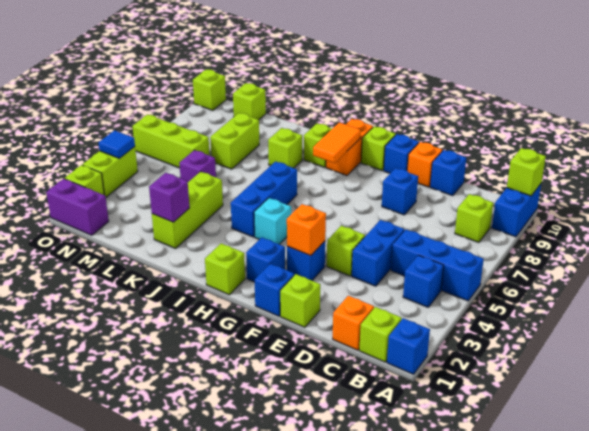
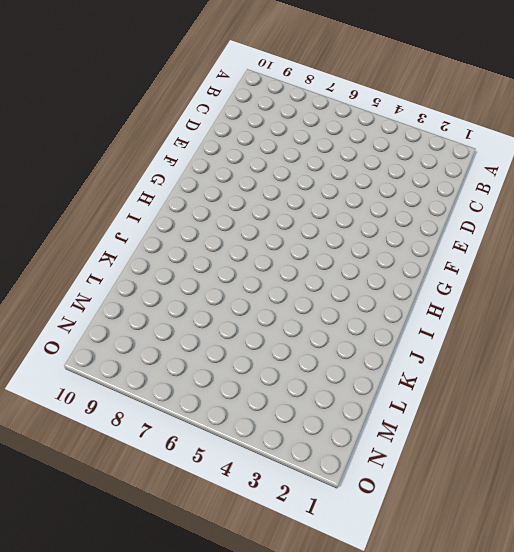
none -> blue 1x1 brick [387,318,430,374]
none -> blue 1x3 brick [391,230,484,301]
none -> blue 1x2 brick [492,184,541,237]
none -> lime 1x1 brick [359,307,402,362]

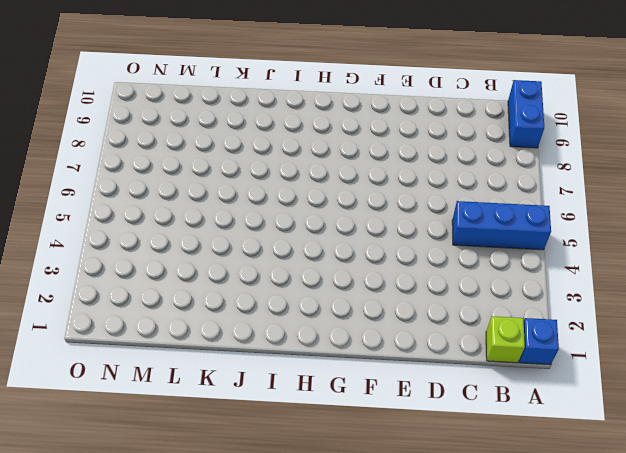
none -> blue 1x1 brick [403,255,444,307]
none -> lime 1x1 brick [455,194,493,243]
none -> orange 1x1 brick [333,296,374,350]
none -> blue 1x2 brick [352,220,404,286]

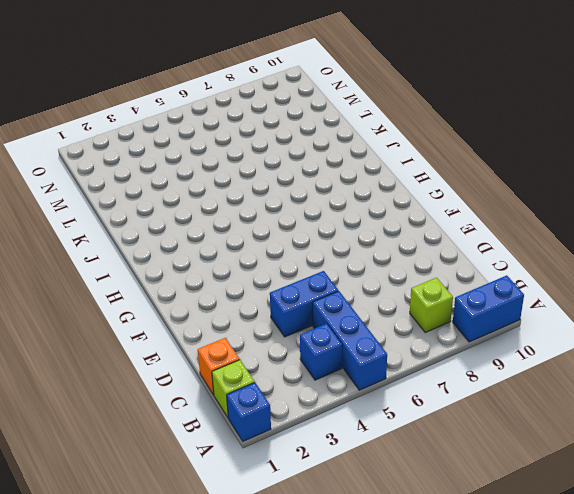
none -> blue 1x1 brick [430,150,466,196]
none -> lime 1x1 brick [280,274,320,327]
none -> lime 1x1 brick [327,226,365,276]
none -> blue 1x1 brick [382,168,418,215]

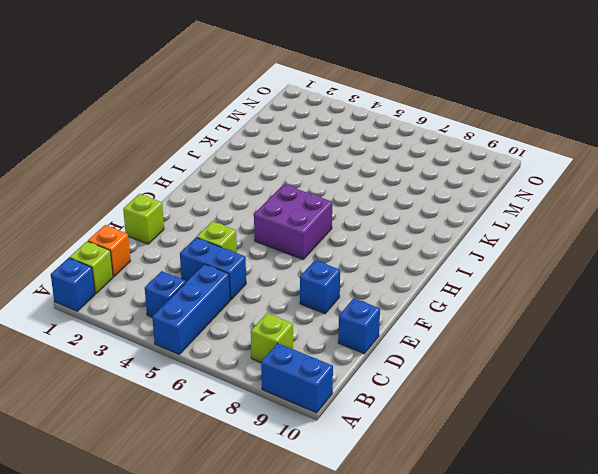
purple 2x2 brick [254,184,332,259] -> none
none -> orange 1x1 brick [407,142,442,187]
none -> blue 1x1 brick [255,264,294,316]
none -> blue 1x1 brick [287,241,325,280]
none -> blue 1x1 brick [384,134,419,173]

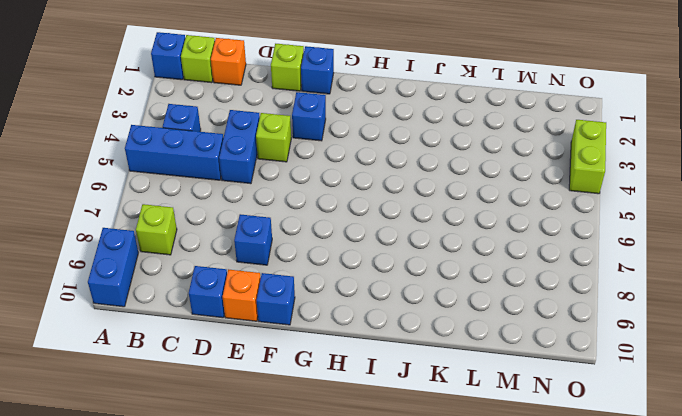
none -> blue 1x1 brick [246,237,285,282]
none -> lime 1x1 brick [361,126,396,171]
none -> lime 1x1 brick [205,243,245,295]
none -> cyan 1x1 brick [254,198,291,244]

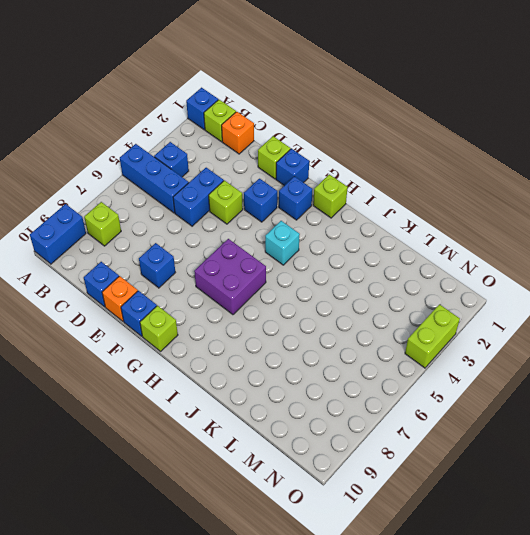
purple 2x2 brick [194,239,266,315] -> none
none -> orange 1x2 brick [326,119,373,176]
none -> blue 1x3 brick [231,162,297,237]
none -> lime 1x1 brick [304,123,332,168]
none -> lime 1x1 brick [268,128,302,168]

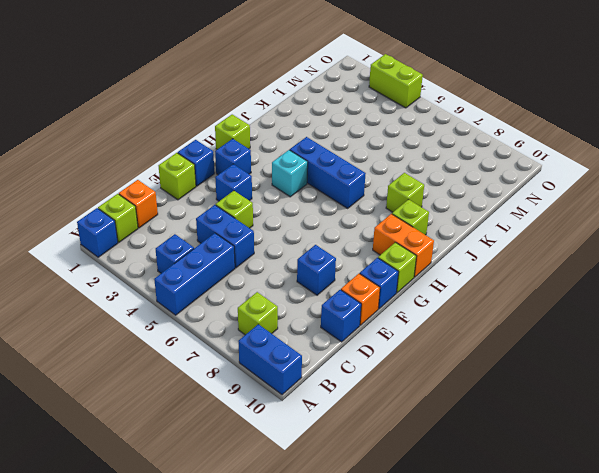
none -> lime 1x3 brick [152,172,223,248]
none -> purple 1x1 brick [179,150,216,182]
none -> lime 1x2 brick [210,113,259,169]
none -> lime 1x3 brick [132,115,210,168]

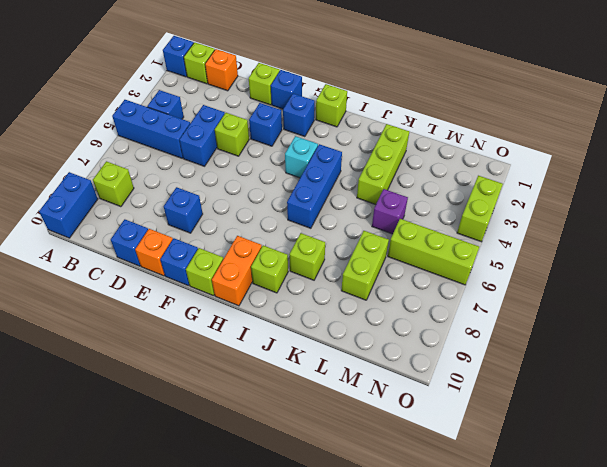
none -> lime 1x1 brick [233,83,266,120]
none -> purple 1x2 brick [46,179,109,235]
none -> lime 1x1 brick [65,165,104,195]
none -> lime 1x1 brick [193,70,226,110]

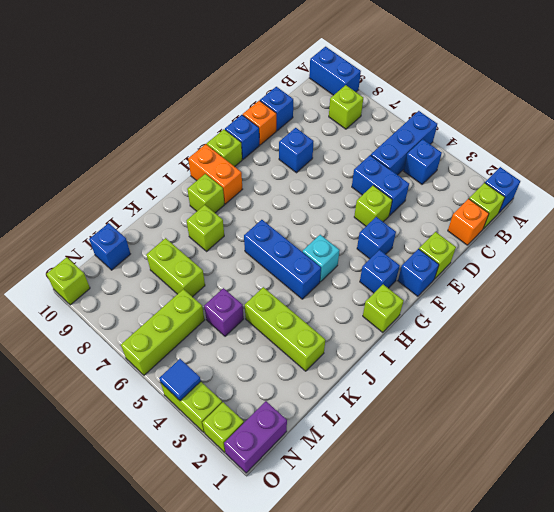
blue 1x1 brick [89,223,130,270] -> lime 1x1 brick [233,83,266,120]
none -> lime 1x1 brick [507,148,546,196]
none -> orange 1x1 brick [287,204,326,256]
none -> orange 1x2 tile [313,122,361,163]
none -> purple 1x1 brick [149,173,189,222]

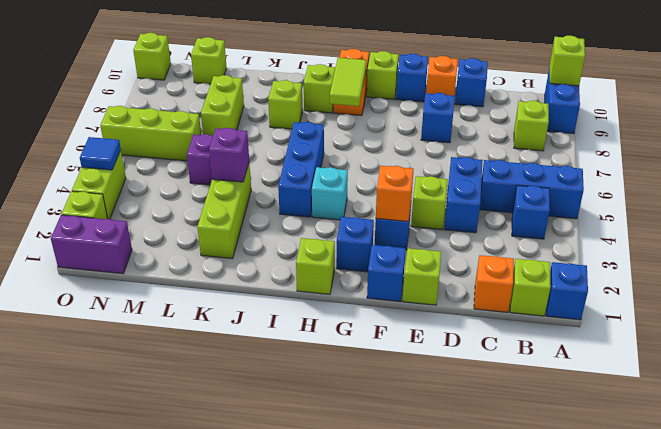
lime 1x2 tile [330,58,366,106] -> orange 1x2 tile [313,122,361,163]
purple 1x1 brick [209,128,249,182] -> purple 1x1 brick moved to [149,173,189,222]

